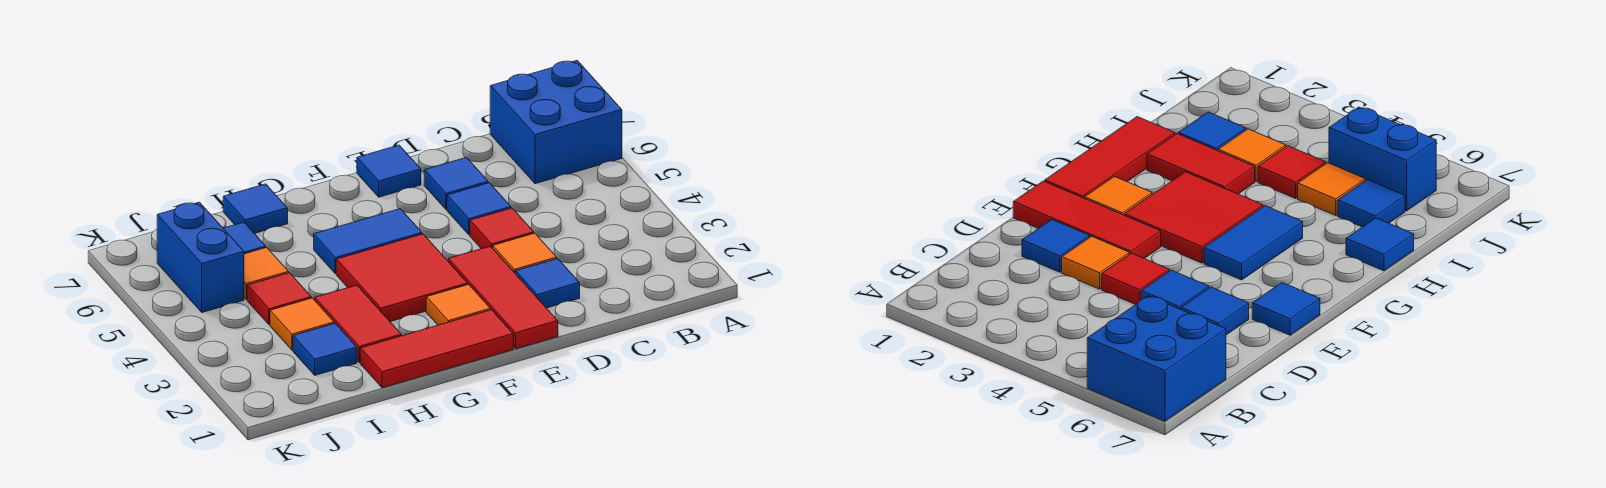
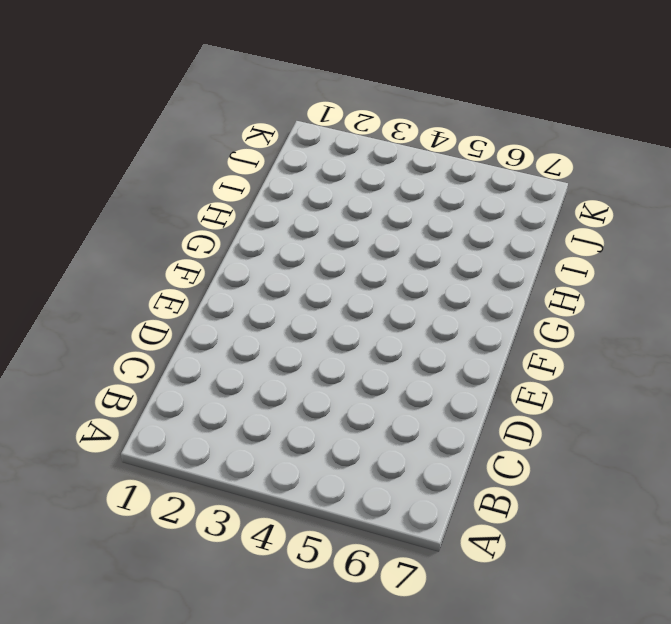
none -> blue 2x2 brick [490,61,622,184]
none -> blue 1x1 tile [515,259,580,308]
none -> orange 1x1 tile [493,233,557,273]

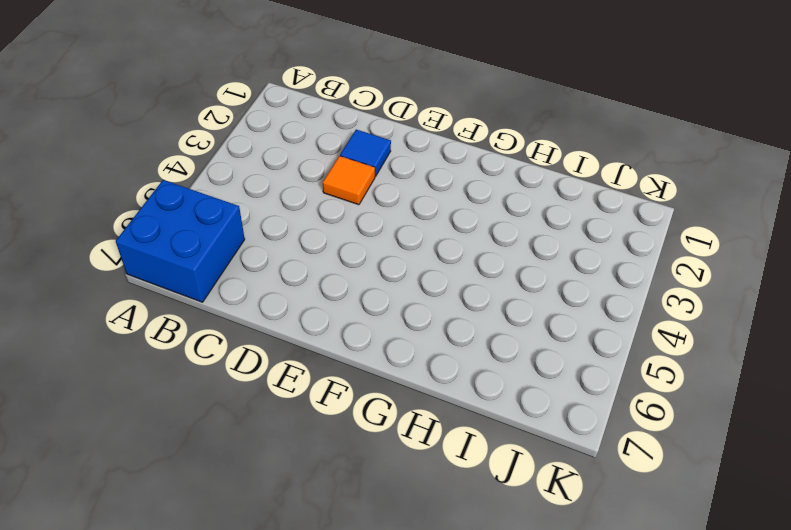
none -> red 1x1 tile [470,208,534,249]
none -> blue 1x1 tile [447,183,511,235]
none -> blue 1x1 tile [424,157,488,210]

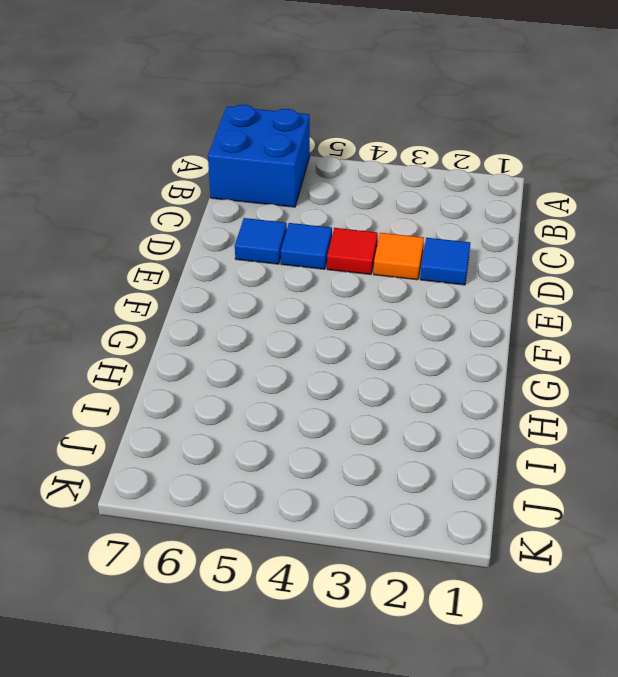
none -> red 1x3 tile [448,246,558,349]
none -> blue 1x1 tile [357,145,421,197]
none -> red 1x3 tile [360,310,513,388]

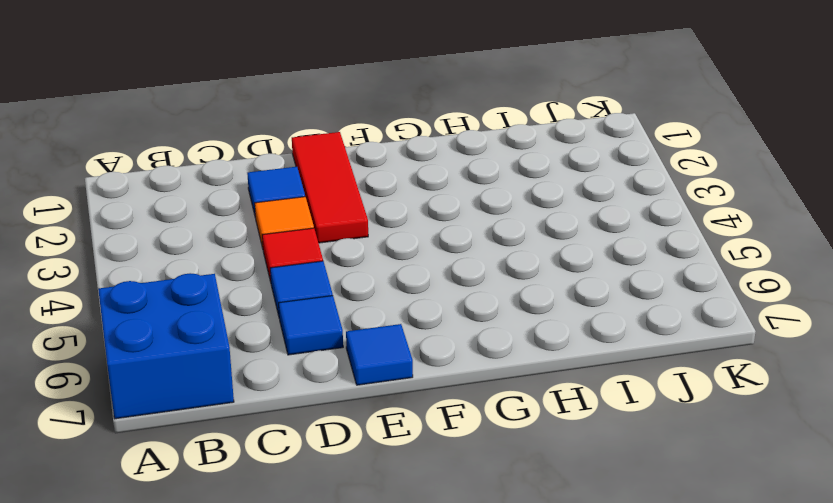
none -> red 1x3 tile [360,310,513,388]
none -> orange 1x1 tile [426,284,491,325]
none -> red 2x2 tile [336,234,468,322]

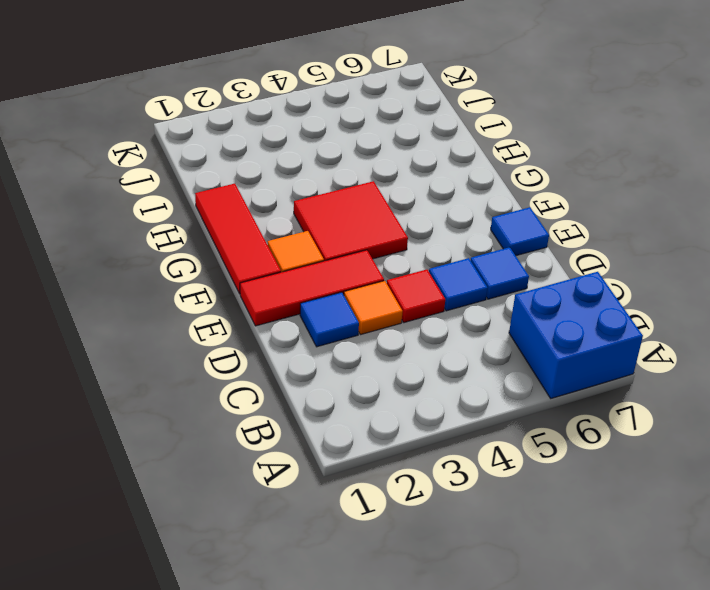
none -> blue 1x2 tile [314,209,422,274]
none -> red 1x2 tile [315,285,402,362]
none -> blue 1x1 tile [223,184,288,234]

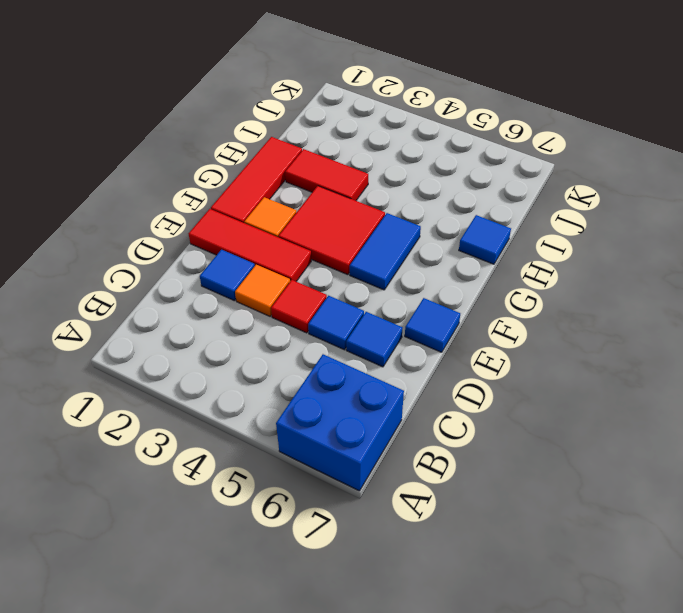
none -> blue 1x1 tile [293,323,357,375]
none -> orange 1x1 tile [270,298,334,350]
none -> red 1x1 tile [247,273,311,325]

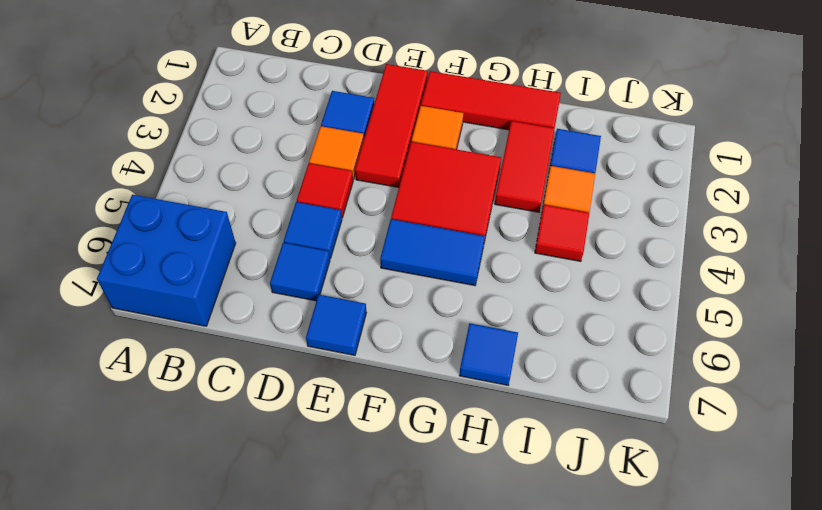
none -> orange 1x1 tile [244,248,289,300]
none -> blue 1x1 tile [223,222,266,254]
none -> blue 1x2 brick [157,202,244,313]

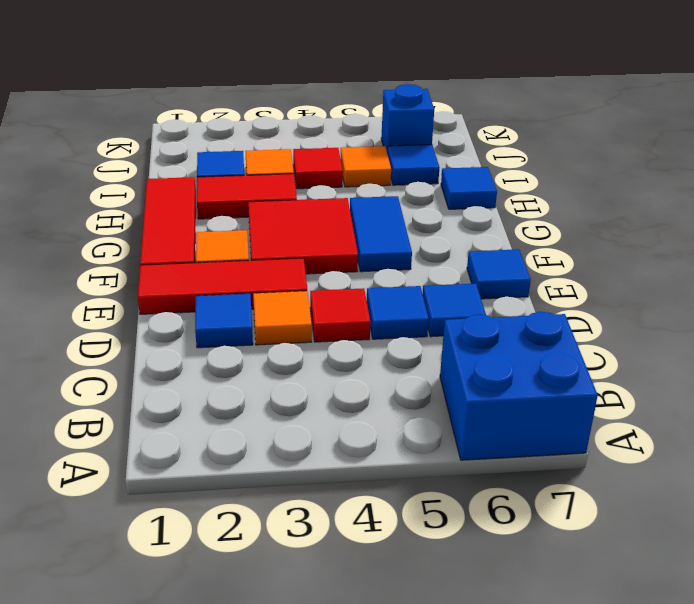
blue 1x1 brick [381,84,434,153] -> blue 1x2 brick [157,202,244,313]

